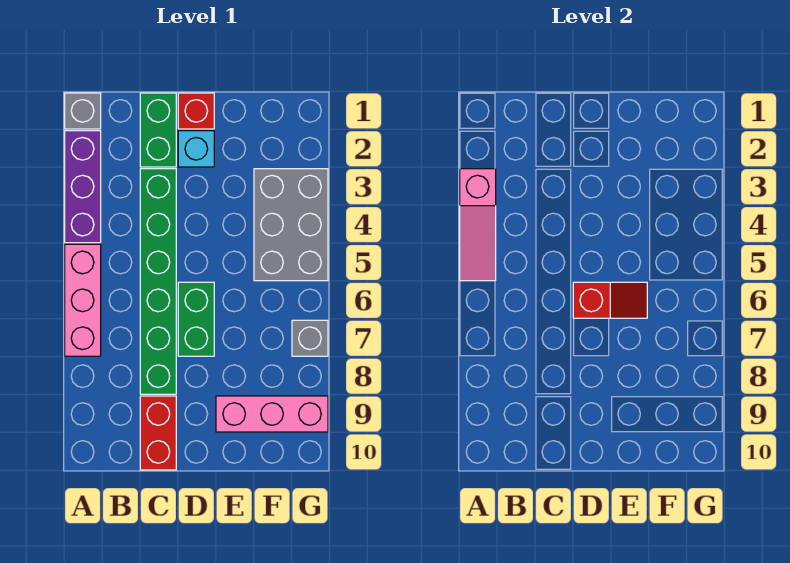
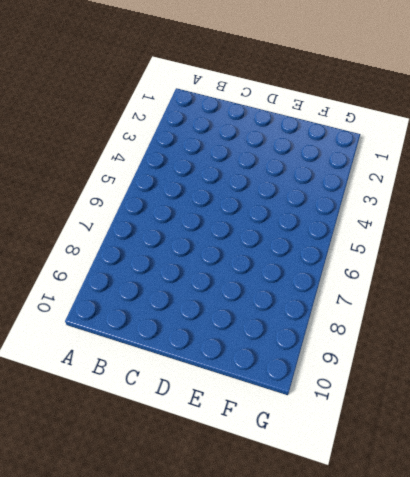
none -> grey 1x1 brick [65,93,101,129]
none -> purple 1x3 brick [65,131,101,243]
none -> pink 1x3 brick [65,244,101,356]

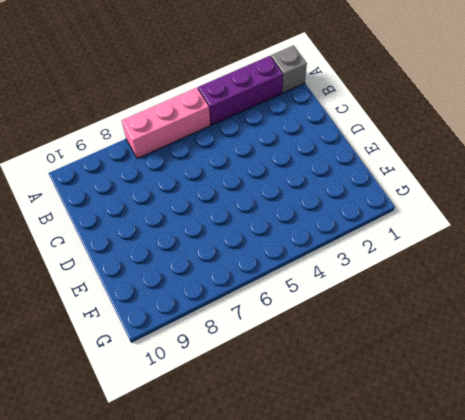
none -> green 1x2 brick [140,93,176,167]
none -> green 1x6 brick [140,169,176,394]
none -> red 1x2 brick [140,396,176,470]

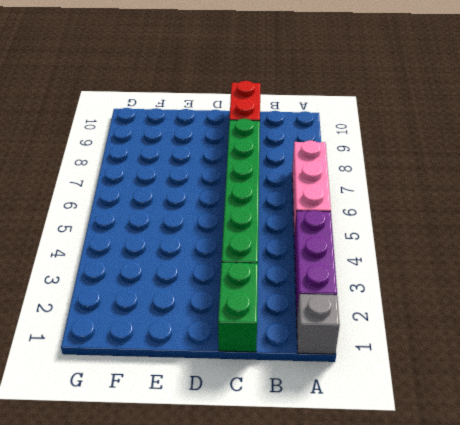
none -> red 1x1 brick [178,93,214,129]
none -> cyan 1x1 brick [178,131,214,167]
none -> green 1x2 brick [178,282,214,356]

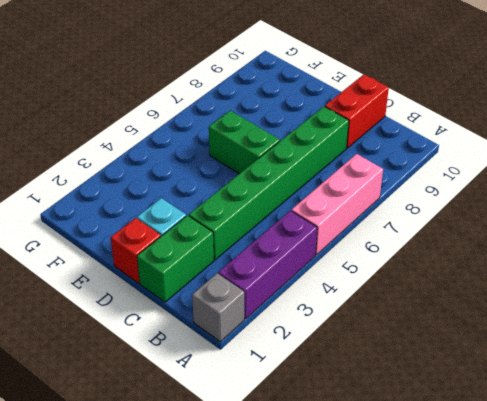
green 1x2 brick [209,111,280,174] -> green 1x2 brick turned to [178,282,214,356]
none -> pink 1x3 brick [216,396,328,432]
none -> grey 2x3 brick [254,169,328,281]
none -> grey 1x1 brick [292,320,328,356]

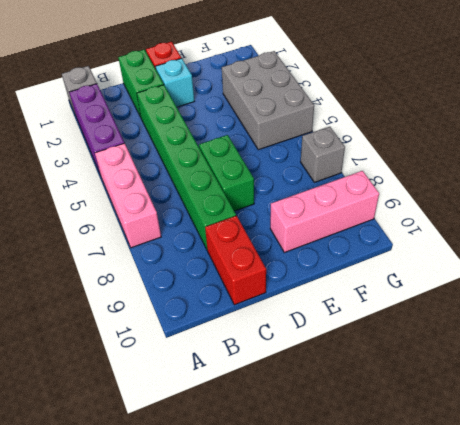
none -> pink 1x3 slope [460,169,496,281]
none -> red 1x2 slope [573,282,647,318]

